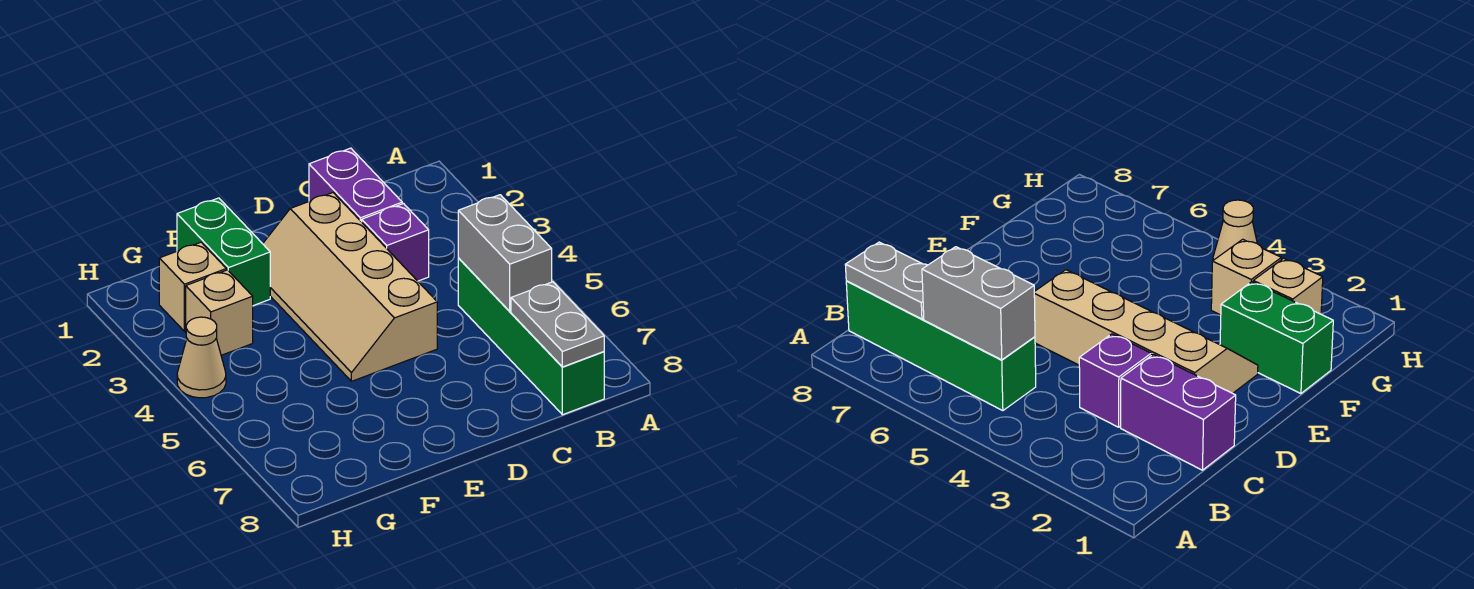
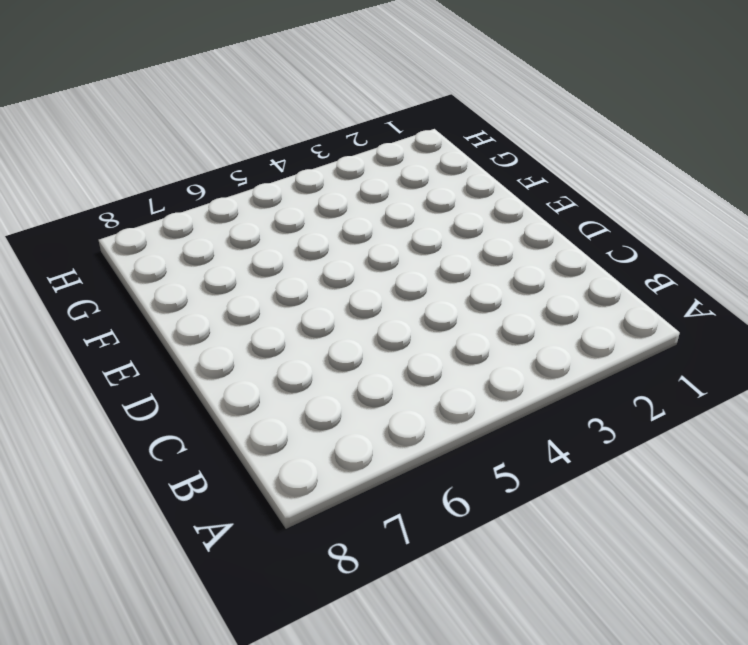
none -> green 1x4 brick [458,258,604,415]
none -> purple 1x2 brick [309,148,402,222]

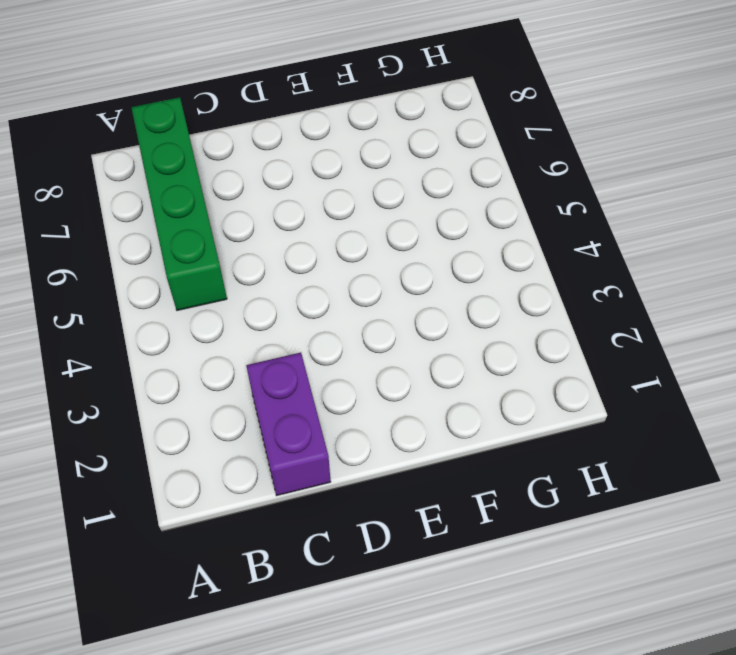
none -> purple 1x1 brick [362,204,429,281]
none -> tan 2x4 slope [263,193,437,381]

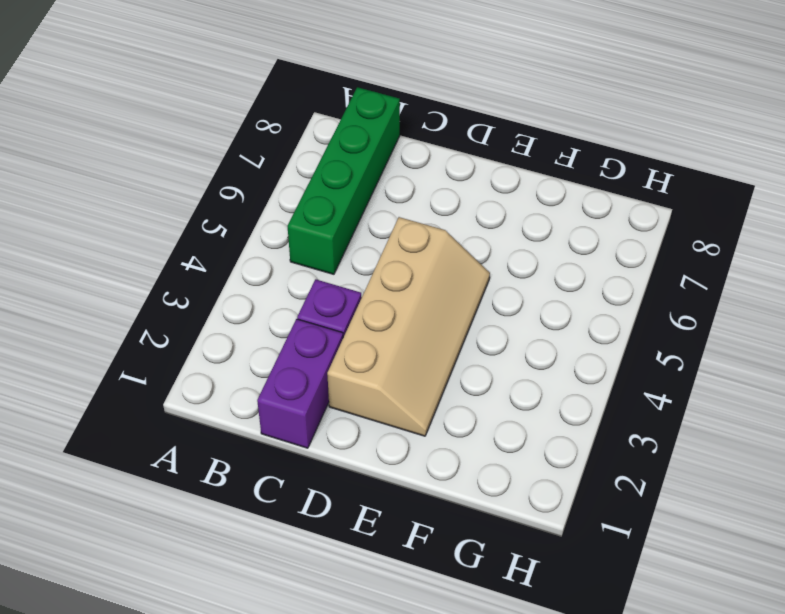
none -> green 1x2 brick [177,198,270,306]
none -> tan 1x1 brick [159,242,226,331]

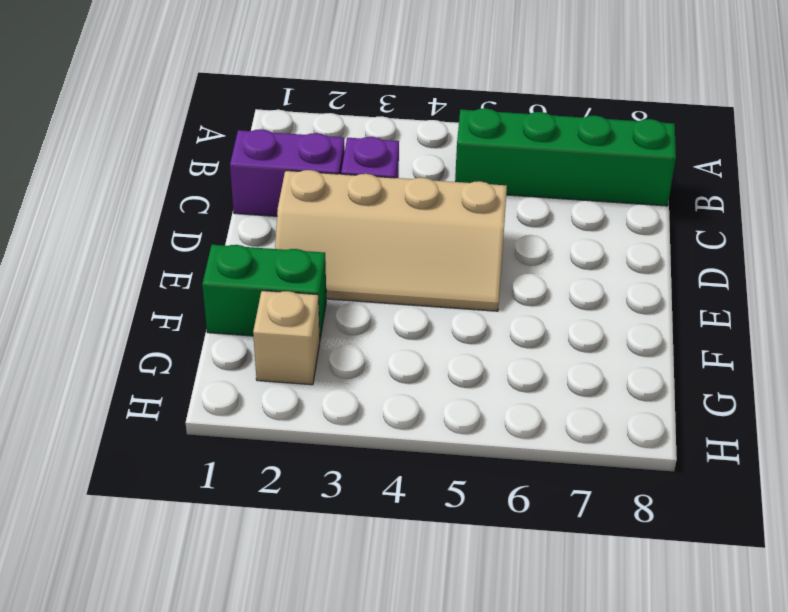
none -> tan 1x1 brick [186,270,253,355]
none -> tan 1x1 cone [177,317,226,398]

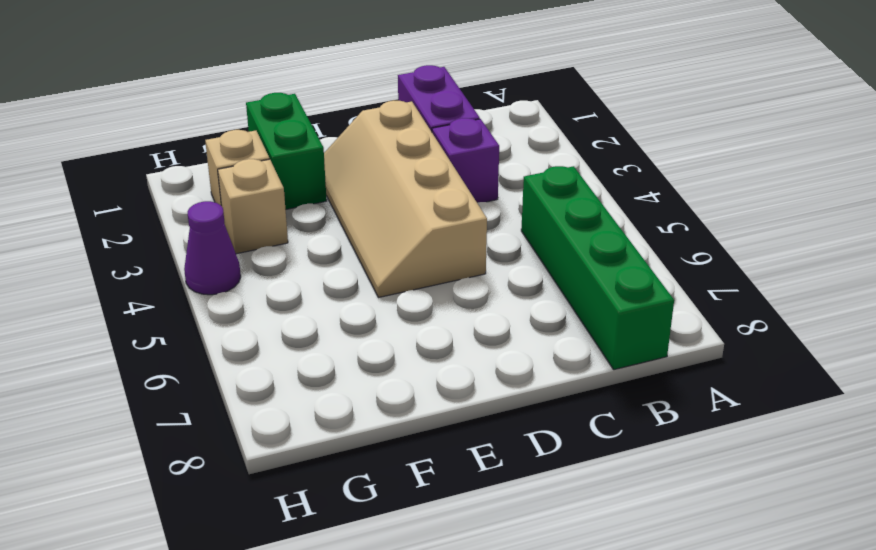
purple 1x1 cone [184,201,241,295] -> tan 1x1 cone [177,317,226,398]
none -> grey 1x2 brick [458,195,552,311]
none -> grey 1x2 plate [511,282,604,367]

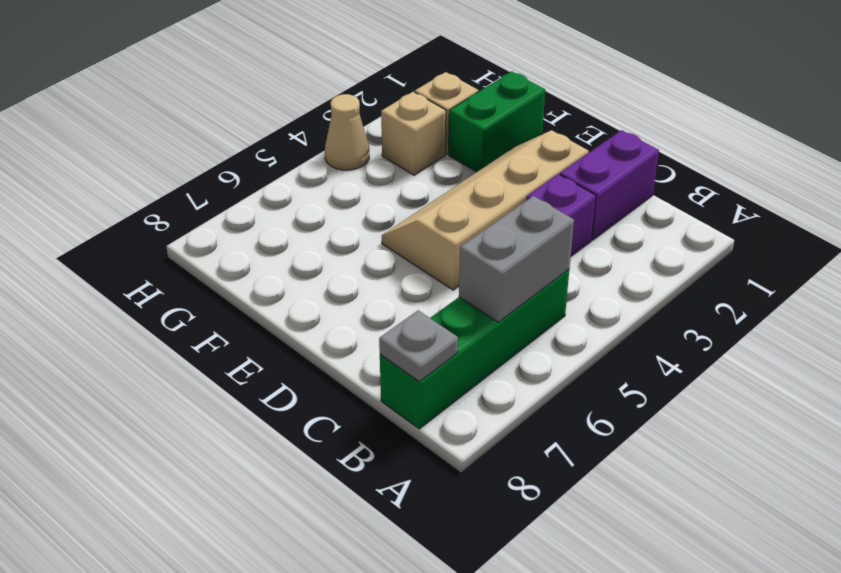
grey 1x1 plate [379,310,458,381] -> grey 1x2 plate [511,282,604,367]

